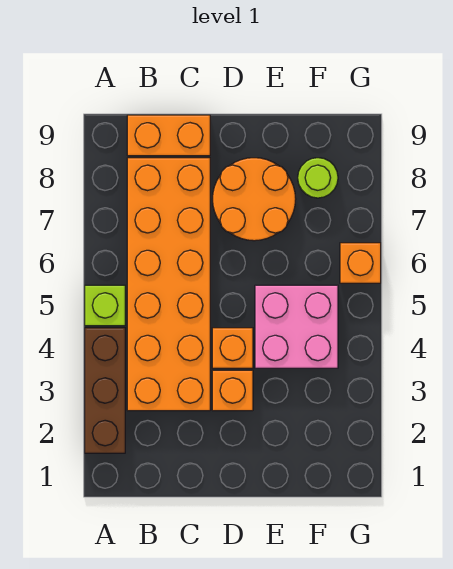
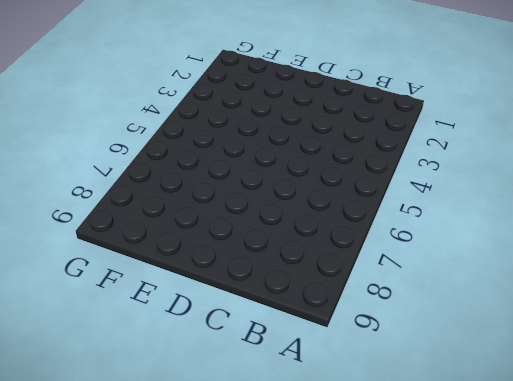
none -> brown 1x3 brick [85,328,125,453]
none -> lime 1x1 brick [85,285,125,326]

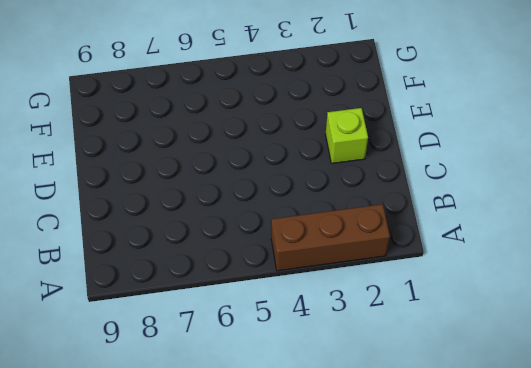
lime 1x1 brick [325,108,368,163] -> lime 1x1 brick moved to [85,285,125,326]
none -> orange 2x6 brick [127,158,210,411]
none -> orange 1x2 brick [127,115,210,156]

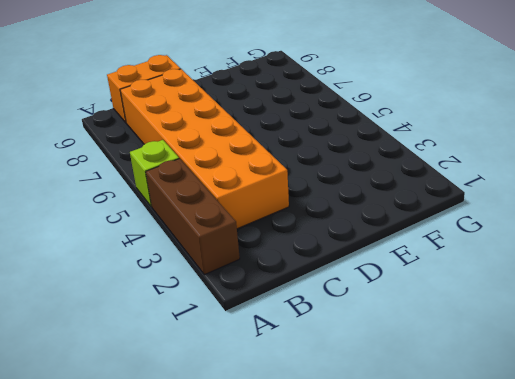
none -> orange 1x1 brick [212,370,253,411]
none -> orange 1x1 brick [212,328,253,368]

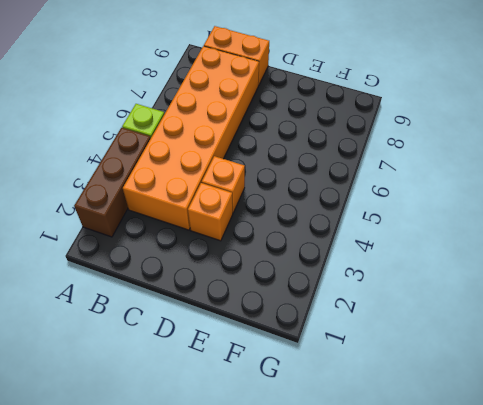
none -> orange 2x2 round brick [213,158,296,241]
none -> pink 2x2 brick [255,285,338,368]

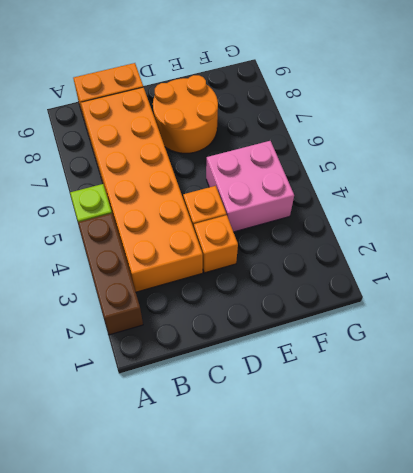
none -> lime 1x1 round brick [298,158,338,198]
none -> orange 1x1 brick [340,243,381,283]

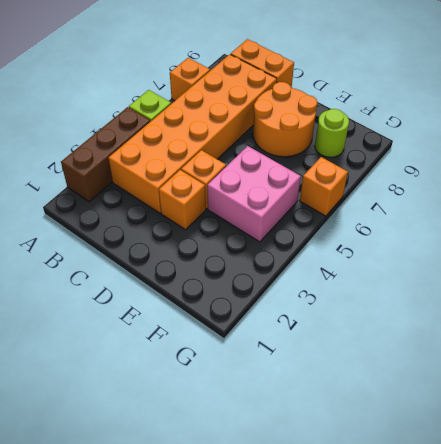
orange 1x1 brick [170,58,210,101] -> none

